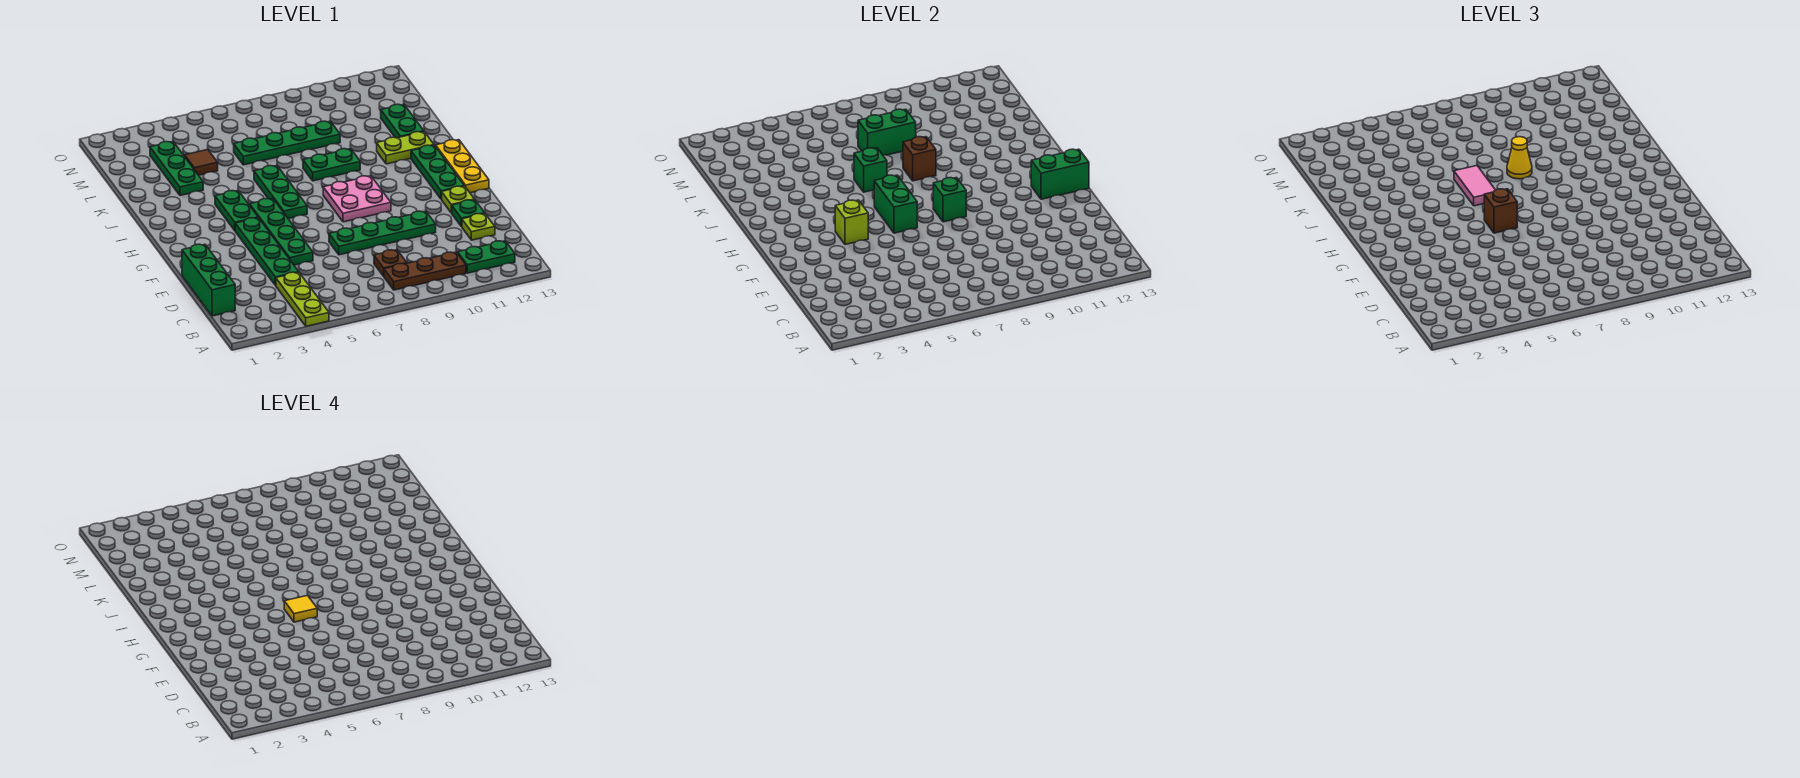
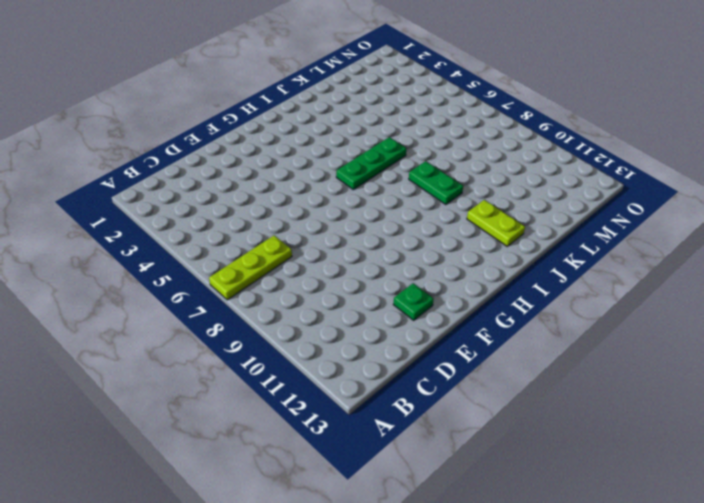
lime 1x3 plate [209,235,292,300] -> lime 1x3 plate moved to [276,272,329,326]
none -> brown 1x3 plate [384,252,466,290]
none -> green 1x2 plate [458,241,515,273]
none -> green 1x3 brick [182,244,235,316]
none -> brown 1x1 plate [374,250,407,276]

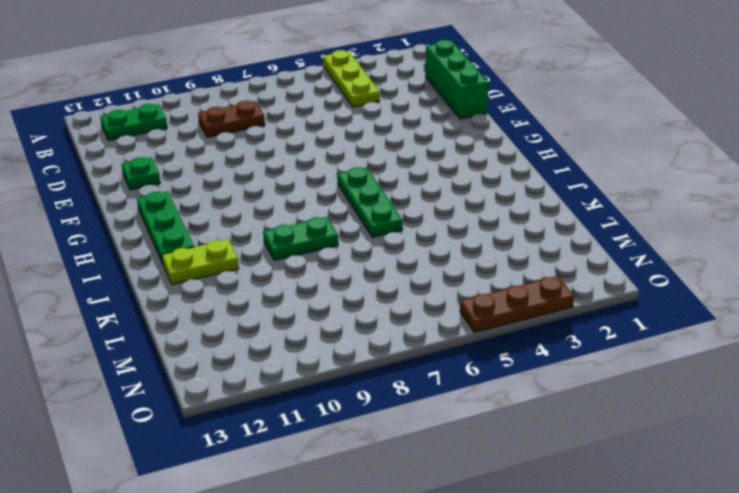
brown 1x2 plate [198,101,265,137] -> brown 1x1 plate [374,250,407,276]
brown 1x3 plate [460,276,574,333] -> brown 1x3 plate moved to [384,252,466,290]
none -> green 1x4 plate [235,218,298,285]
none -> lime 1x1 plate [462,214,495,240]
none -> green 1x4 plate [250,198,313,265]
none -> green 1x4 plate [329,211,436,255]

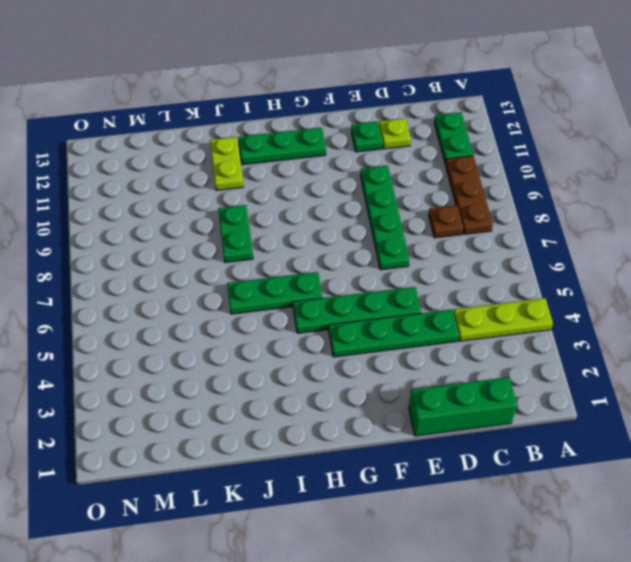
none -> lime 1x1 plate [442,186,475,213]
none -> pink 2x2 plate [323,176,391,222]
none -> yellow 1x3 plate [436,140,489,193]
none -> green 1x2 plate [215,191,258,230]

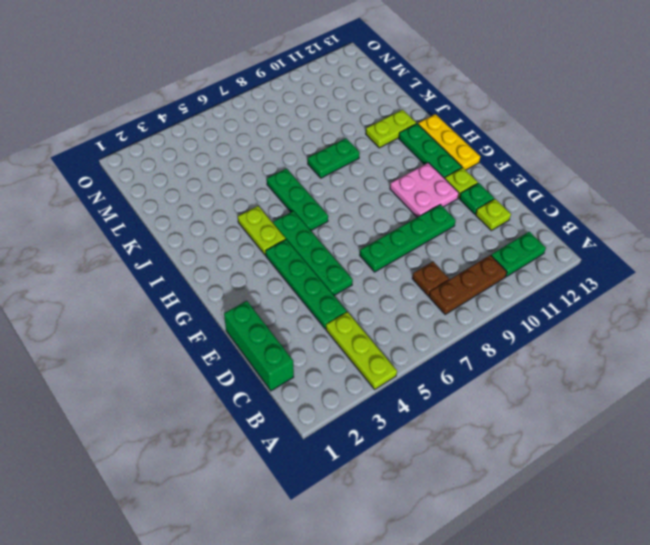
pink 2x2 plate [390,163,459,217] -> pink 2x2 plate moved to [323,176,391,222]
lime 1x2 plate [238,206,286,255] -> green 1x2 plate [215,191,258,230]
none -> green 1x3 plate [150,142,203,195]
none -> green 1x2 plate [381,104,424,138]
none -> brown 1x1 tile [185,150,218,175]
none -> green 1x4 plate [234,121,340,165]

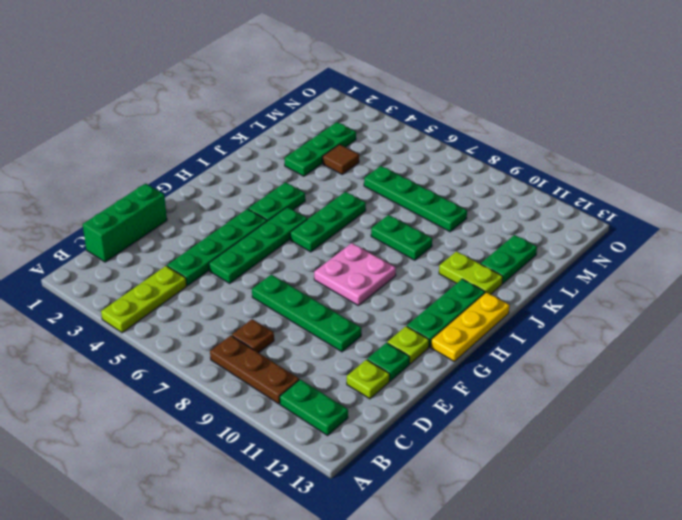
none -> lime 1x1 brick [835,200,868,244]
none -> green 1x2 brick [874,175,917,233]
none -> green 1x1 brick [933,178,966,222]
none -> green 1x2 brick [1031,149,1089,199]

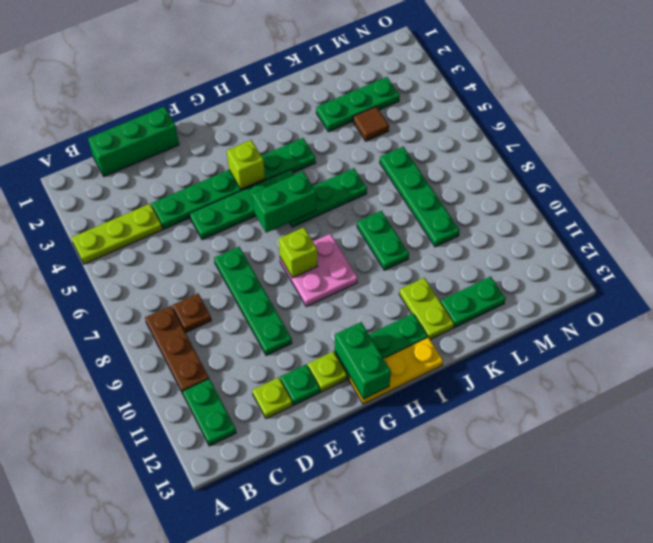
lime 1x1 brick [279,227,317,278] -> green 1x1 brick [933,178,966,222]
none -> green 1x1 brick [854,148,887,192]
none -> brown 1x1 brick [903,137,936,181]
none -> green 1x2 brick [858,109,916,155]
none -> brown 1x1 brick [1484,189,1517,233]

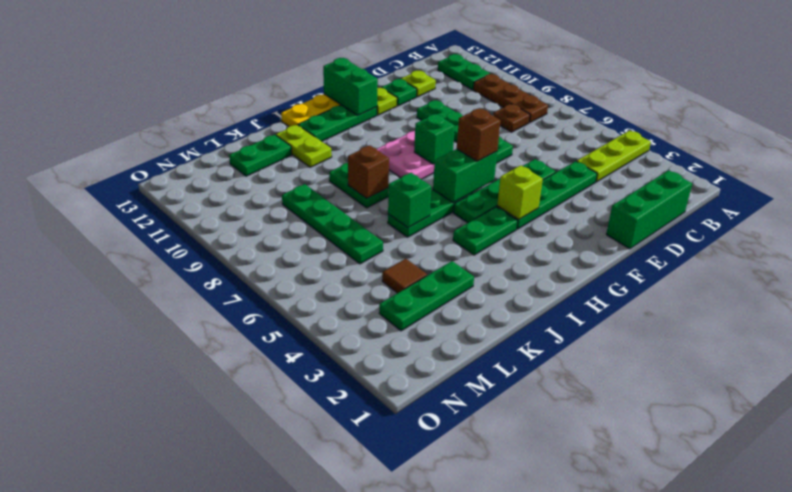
none -> green 1x2 brick [858,109,916,155]
none -> pink 1x2 tile [1454,166,1495,206]
none -> yellow 1x1 cone [1507,137,1532,179]
none -> yellow 1x1 tile [284,595,317,622]

